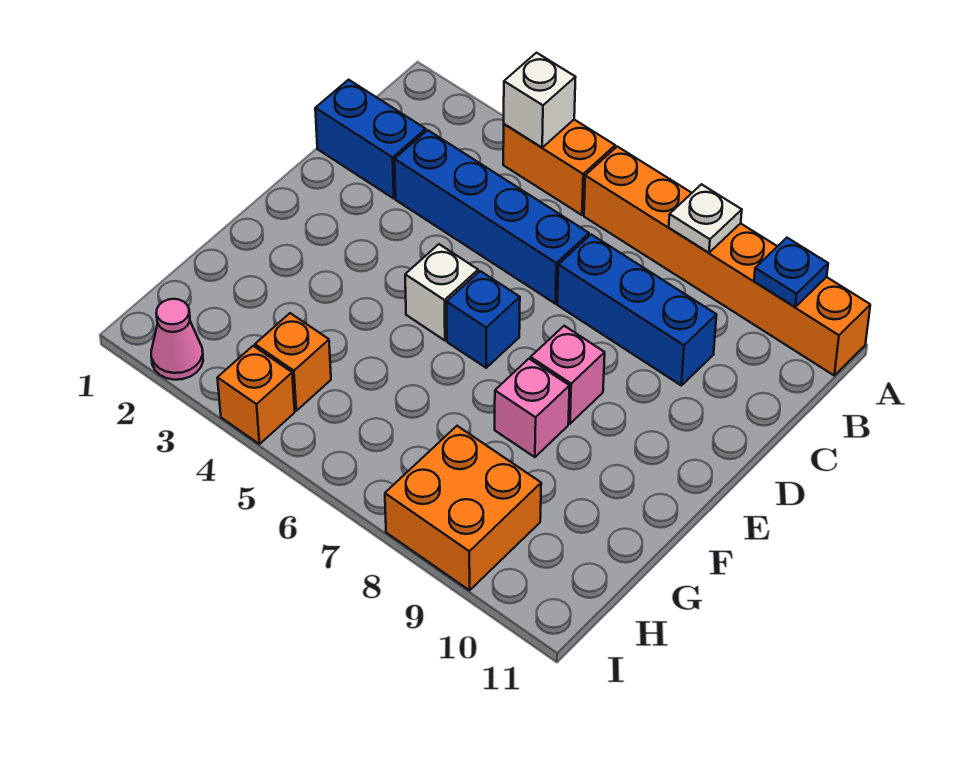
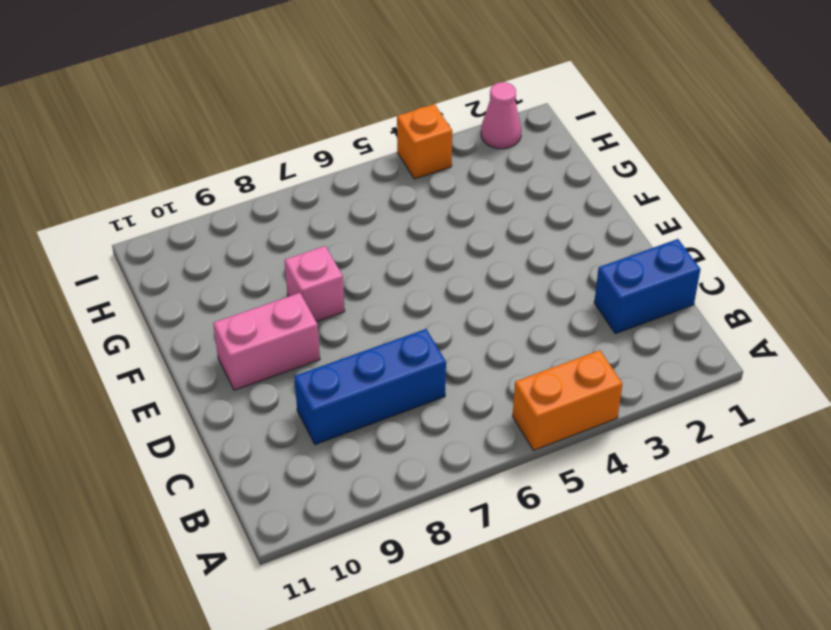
pink 1x2 brick [213,293,320,390] -> none
none -> orange 1x6 brick [584,147,870,375]
none -> blue 1x4 brick [395,130,589,304]
none -> white 1x1 brick [405,244,478,340]

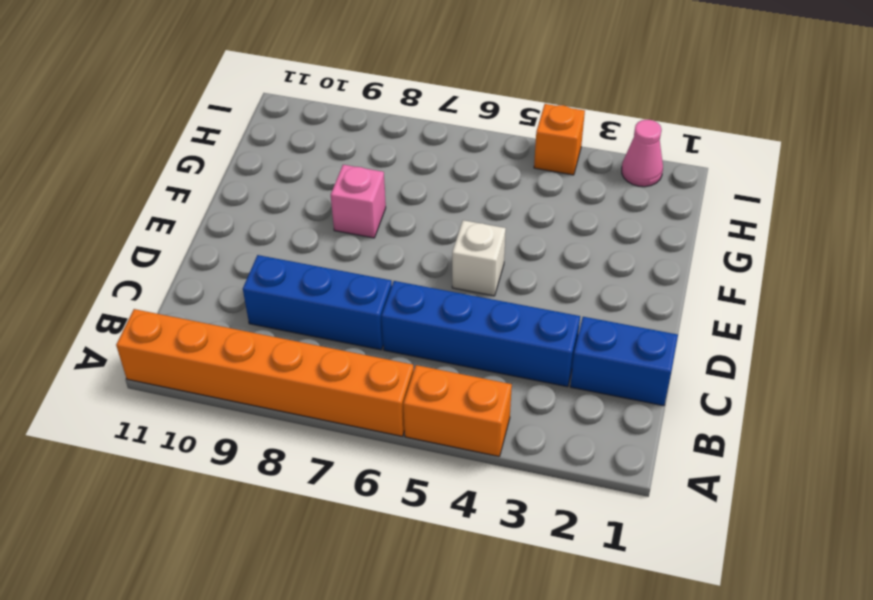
none -> blue 1x1 brick [447,271,520,368]
none -> pink 1x1 brick [531,326,605,424]
none -> orange 1x1 brick [255,313,331,411]

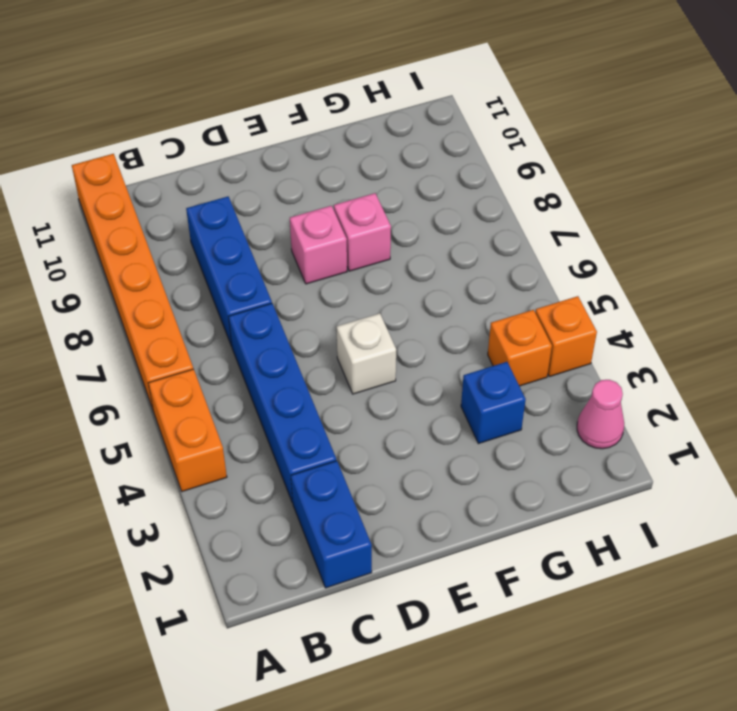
blue 1x1 brick [461,362,526,444] -> blue 1x1 brick moved to [447,271,520,368]
none -> orange 2x2 brick [385,426,541,590]
none -> white 1x1 brick [504,53,576,147]
none -> white 1x1 plate [669,184,742,253]

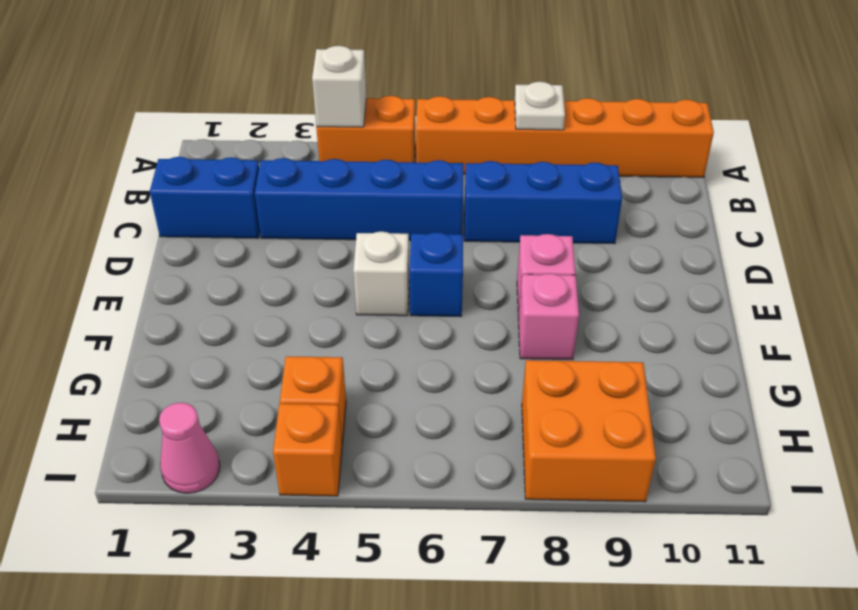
none -> blue 1x1 plate [754,238,828,307]

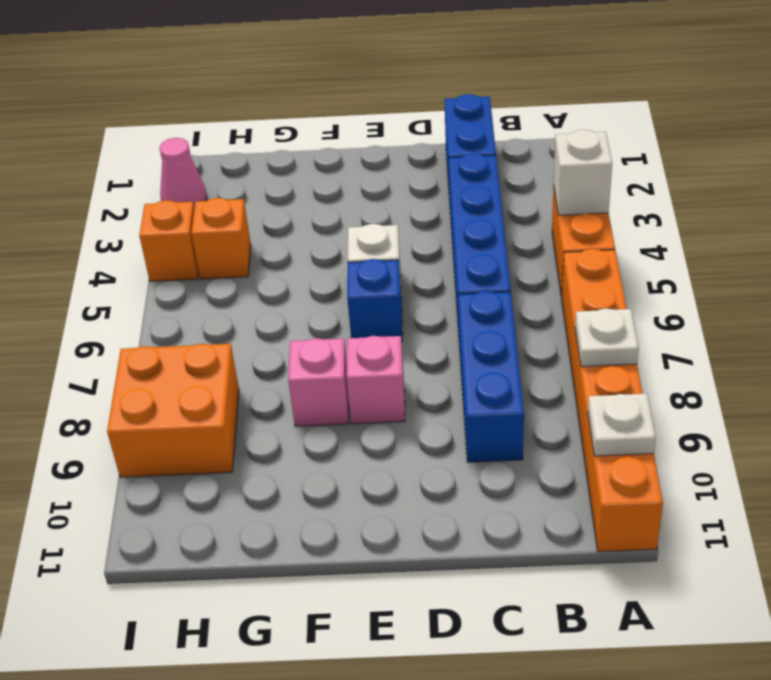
white 1x1 plate [588,394,656,456] -> blue 1x1 plate [754,238,828,307]

